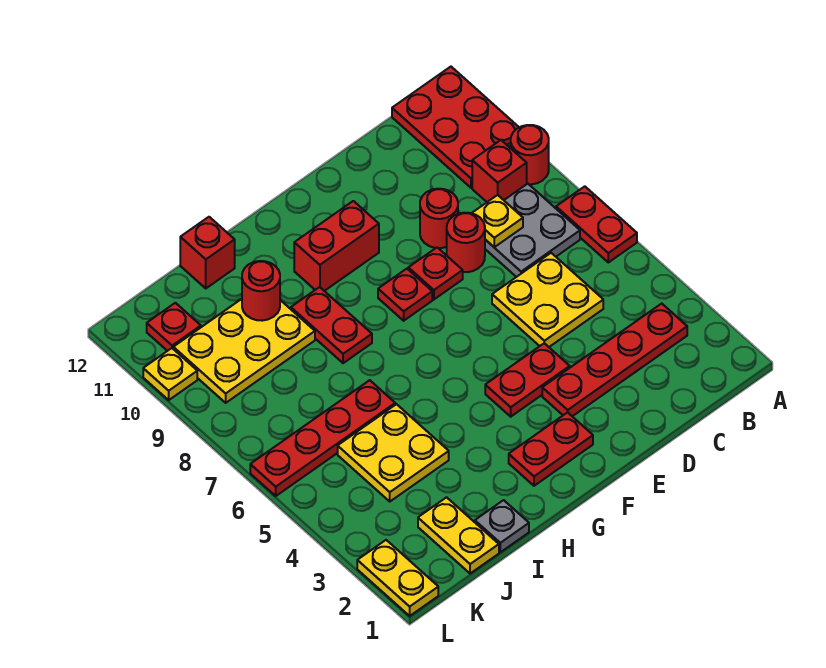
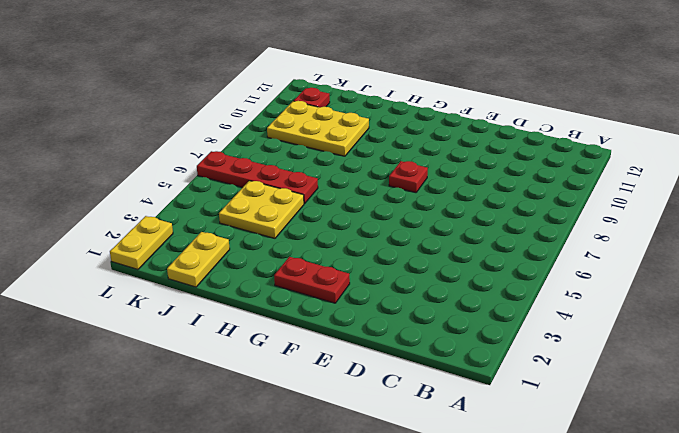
none -> red 1x2 plate [556,186,637,262]
none -> red 1x1 round brick [511,125,549,184]
none -> red 2x3 plate [392,67,519,188]

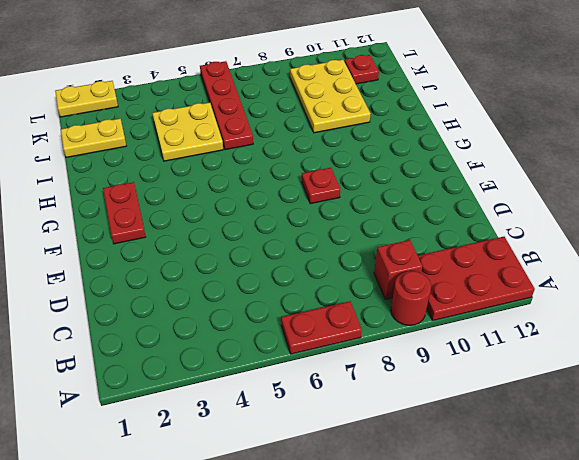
none -> red 1x4 plate [542,304,687,416]
none -> grey 2x2 plate [485,184,580,277]
none -> yellow 2x2 plate [492,253,603,347]

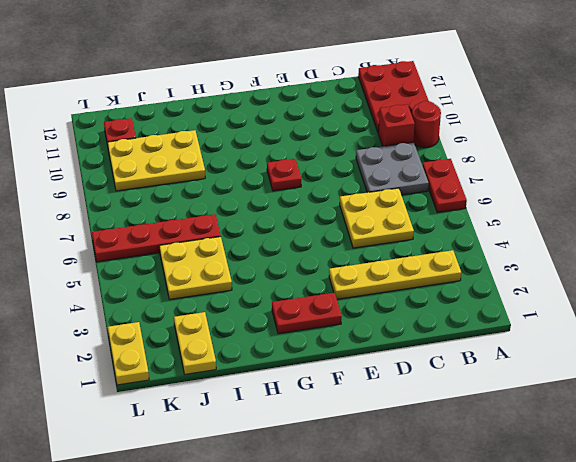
yellow 1x4 plate [329,250,461,299] -> red 1x4 plate [542,304,687,416]
none -> red 1x1 round brick [447,213,485,272]
none -> red 1x1 round brick [420,189,458,248]
none -> red 1x2 plate [485,343,570,417]

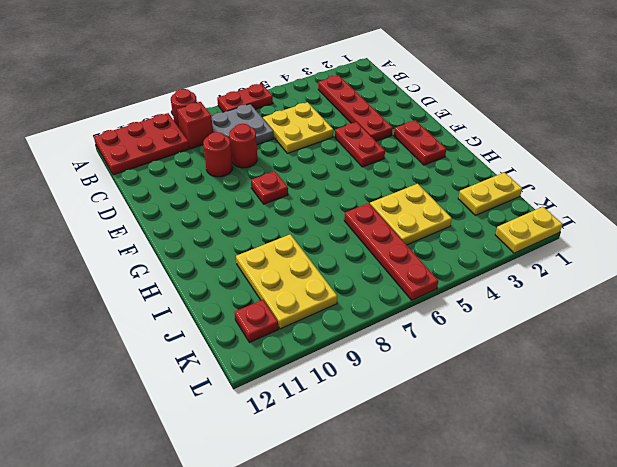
none -> red 1x1 plate [408,247,463,299]
none -> red 1x2 brick [294,201,379,291]
none -> red 1x2 plate [291,287,372,363]

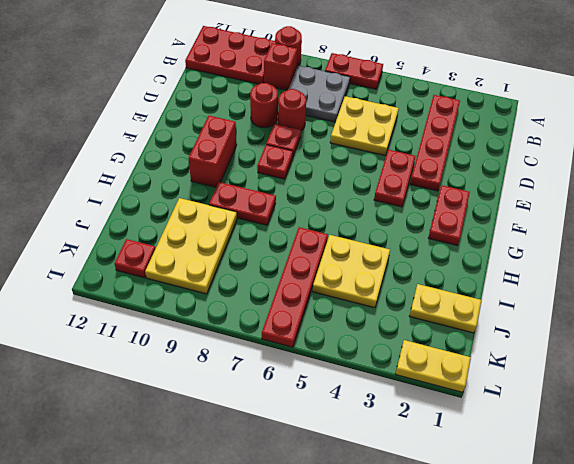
none -> grey 1x1 plate [475,500,529,552]
none -> red 1x1 brick [180,217,235,288]
none -> yellow 1x1 plate [143,348,197,400]

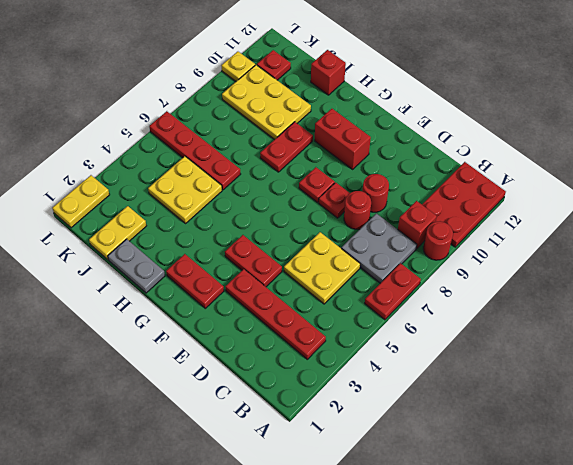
grey 1x2 plate [108,239,165,293] -> grey 1x1 plate [475,500,529,552]
none -> yellow 1x1 plate [472,195,523,247]
none -> red 1x1 round brick [242,261,280,321]

